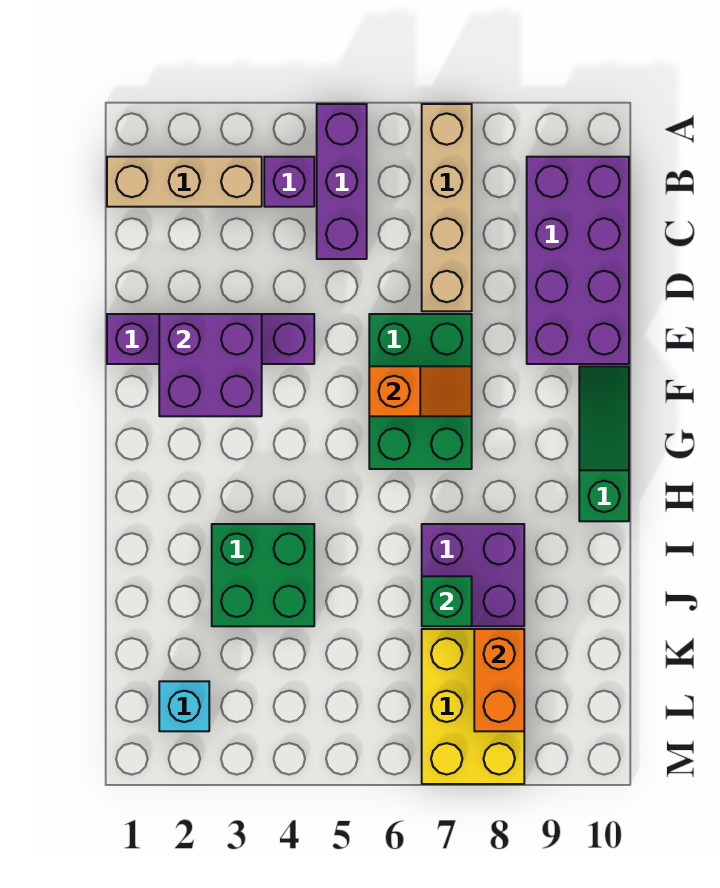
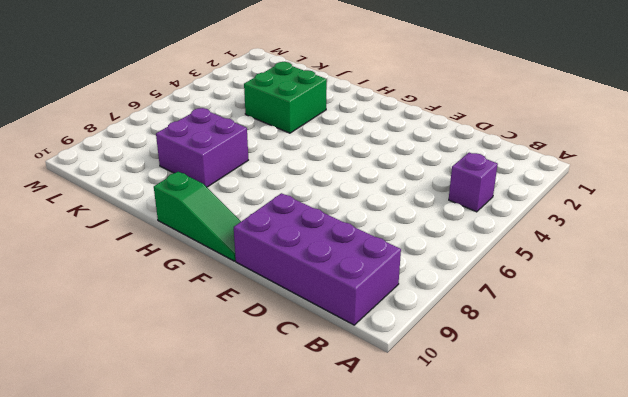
none -> purple 1x3 brick [317,104,367,259]
none -> tan 1x4 brick [422,104,472,311]
none -> tan 1x3 brick [107,157,262,207]

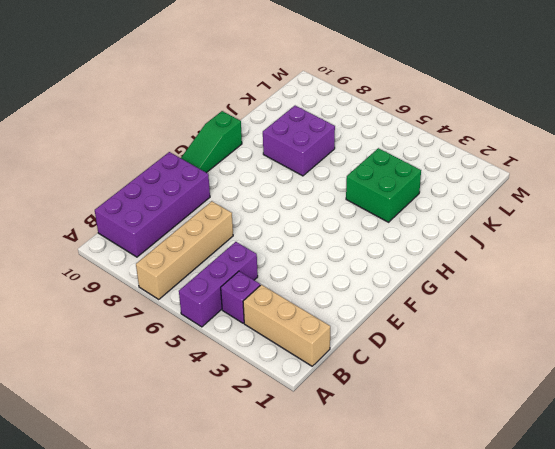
none -> purple 1x4 brick [107,314,314,364]
none -> green 2x3 brick [369,314,472,469]
none -> yellow 2x3 brick [422,629,524,784]

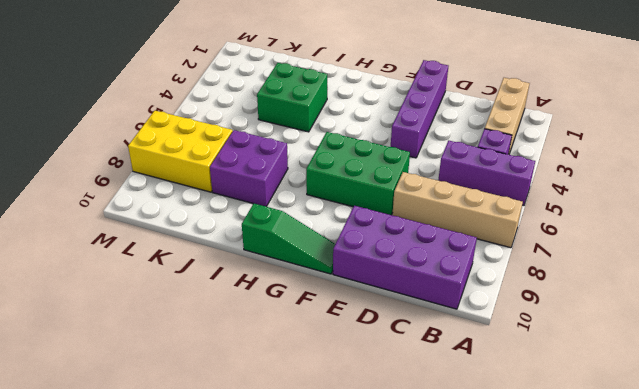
none -> cyan 1x1 brick [159,681,209,731]
none -> purple 2x2 brick [159,314,262,416]
none -> orange 1x2 slope [369,366,472,416]

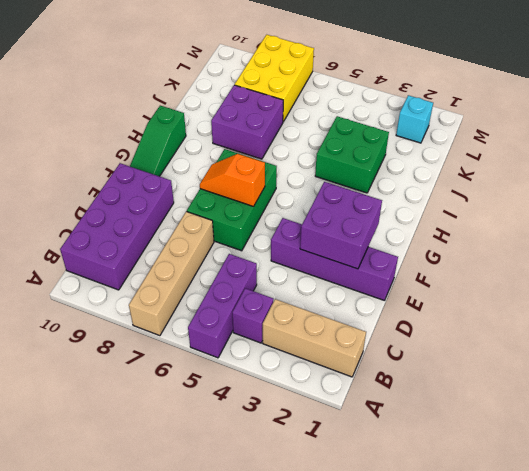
none -> green 1x1 brick [422,576,472,626]
none -> orange 1x2 brick [474,629,524,731]

